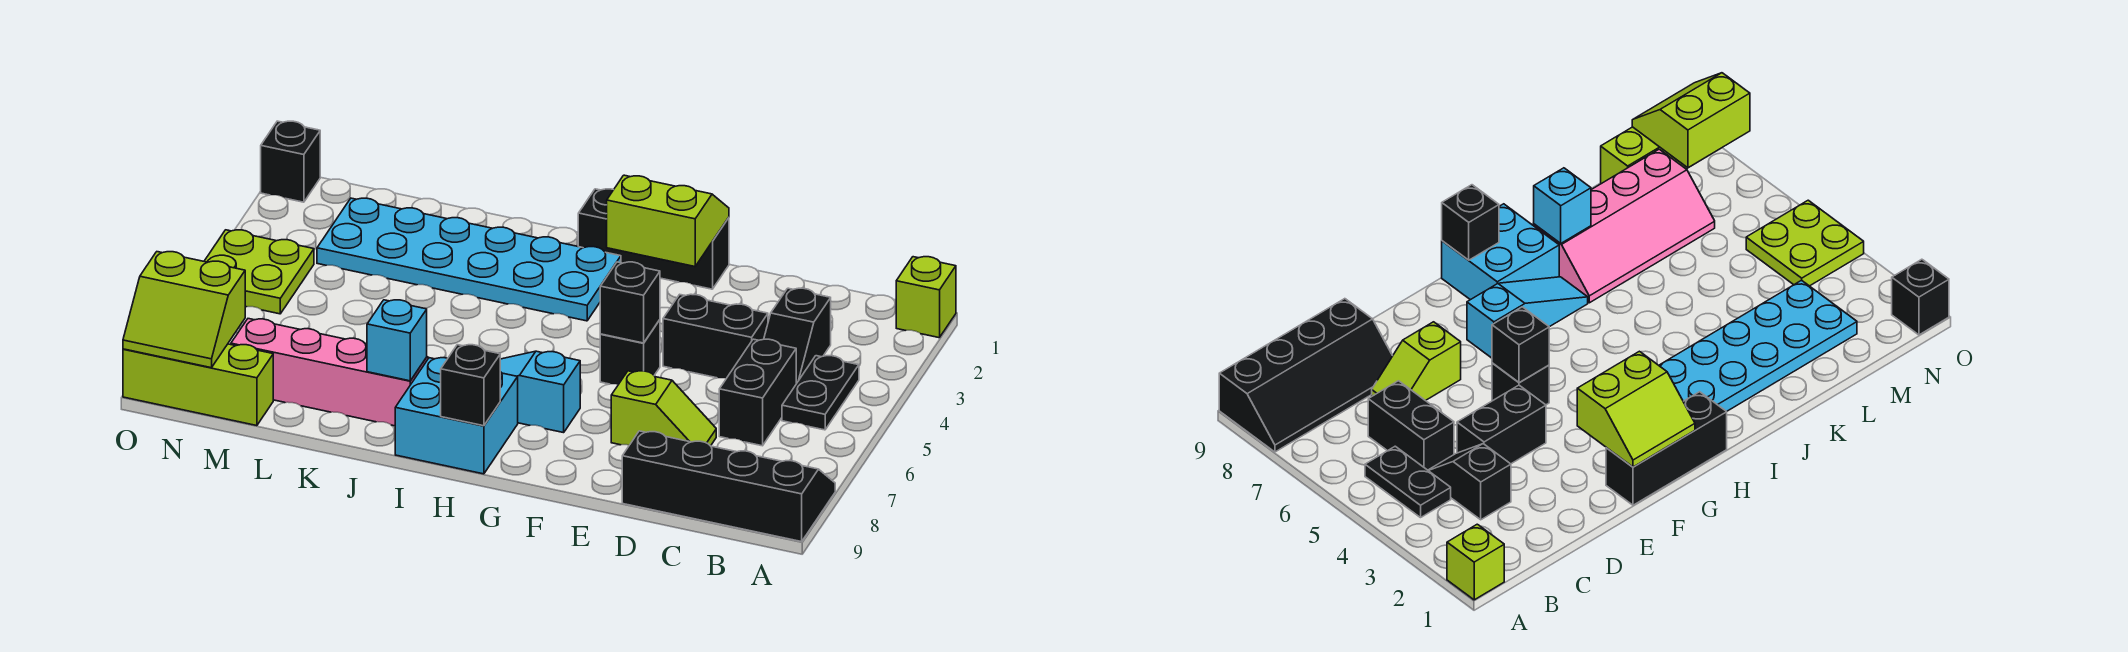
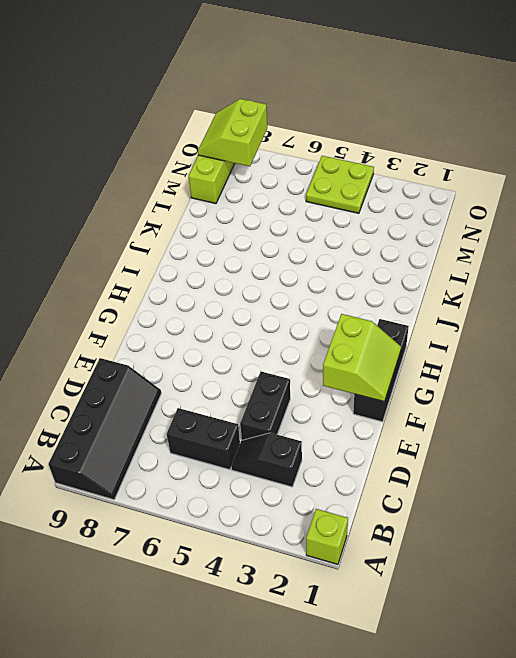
none -> black 1x2 plate [782,356,859,430]
none -> lime 1x2 slope [611,371,716,446]
none -> black 1x1 brick [600,320,660,385]

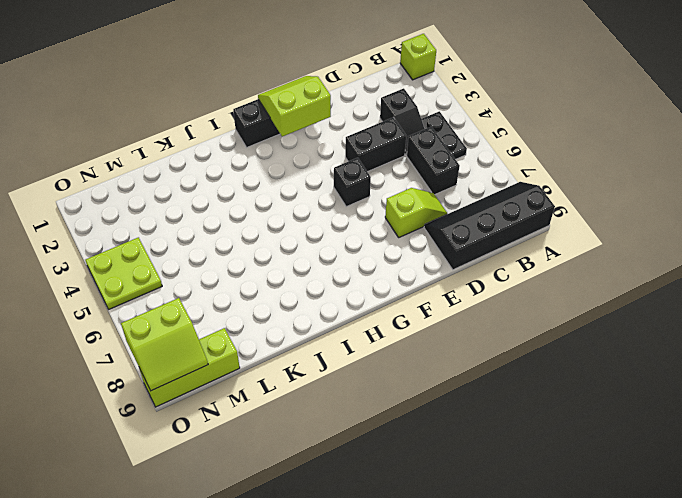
none -> cyan 1x3 slope [500,351,580,433]
none -> cyan 2x6 plate [317,198,621,321]
none -> cyan 2x2 brick [395,358,518,474]

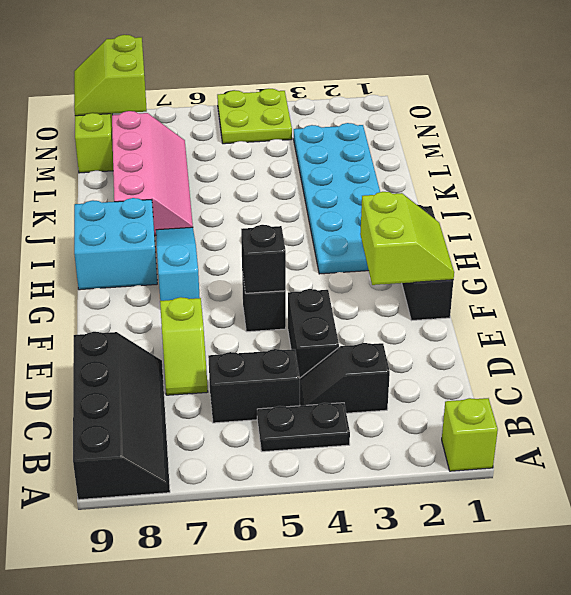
none -> black 1x1 brick [261,121,320,202]
none -> black 1x1 brick [441,345,500,426]
none -> cyan 1x1 brick [367,300,427,381]

